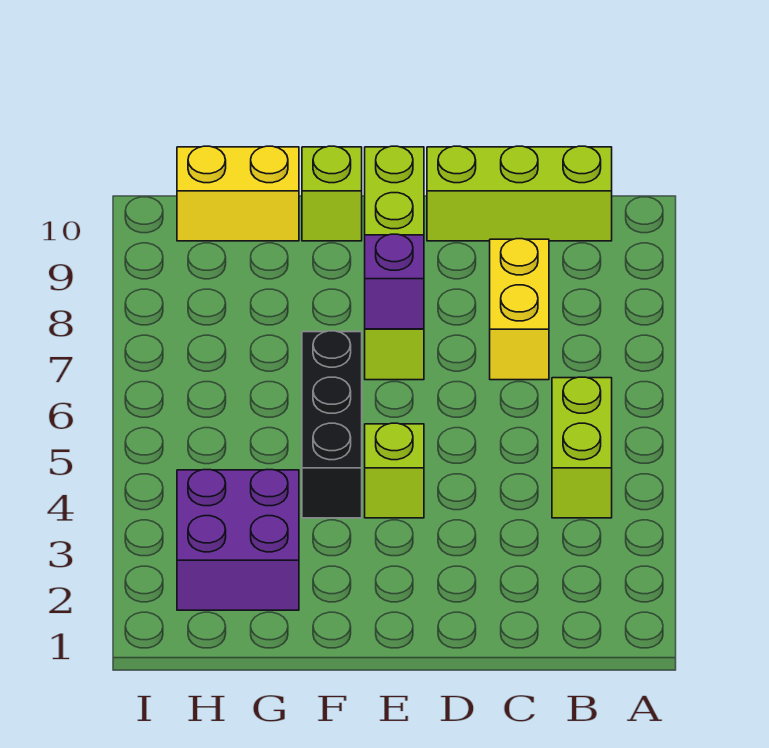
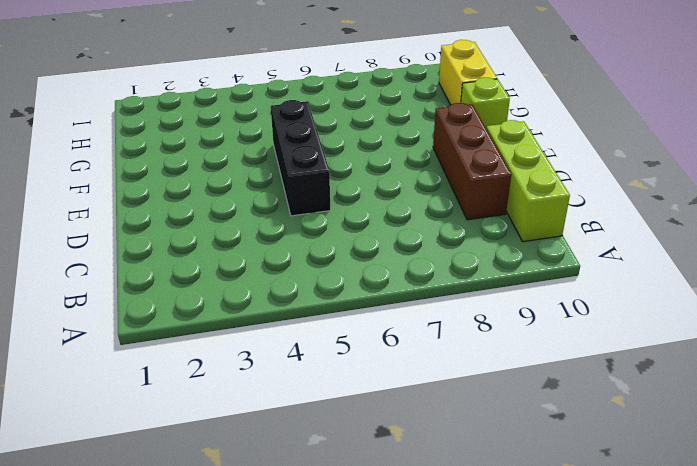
brown 1x3 brick [433,103,511,220] -> lime 1x4 brick [365,146,424,380]
black 1x3 brick [271,100,331,216] -> black 1x3 brick turned to [302,331,362,518]
none -> lime 1x2 brick [552,377,612,518]
none -> yellow 1x2 brick [490,239,549,380]

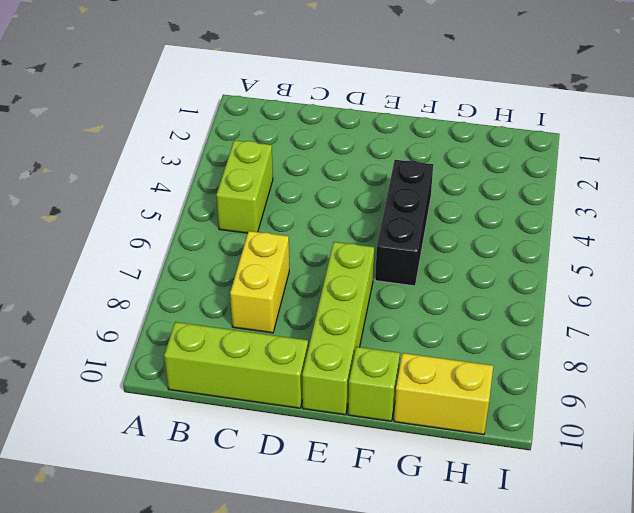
none -> lime 1x1 brick [365,423,424,518]
none -> purple 2x2 brick [177,470,299,610]

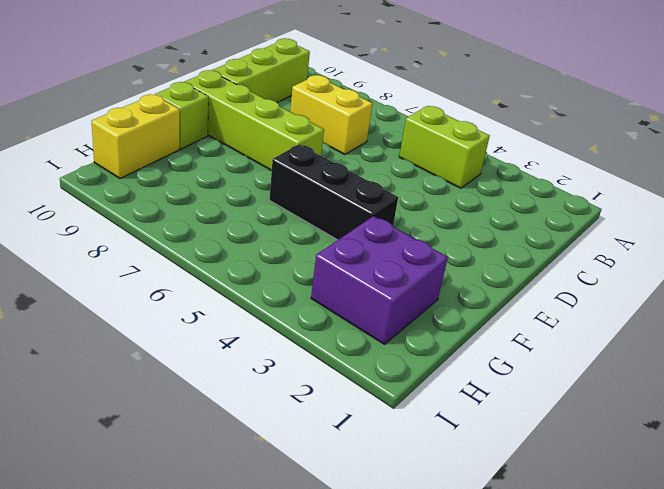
none -> lime 1x1 brick [365,423,424,518]
none -> purple 1x1 brick [365,234,424,329]

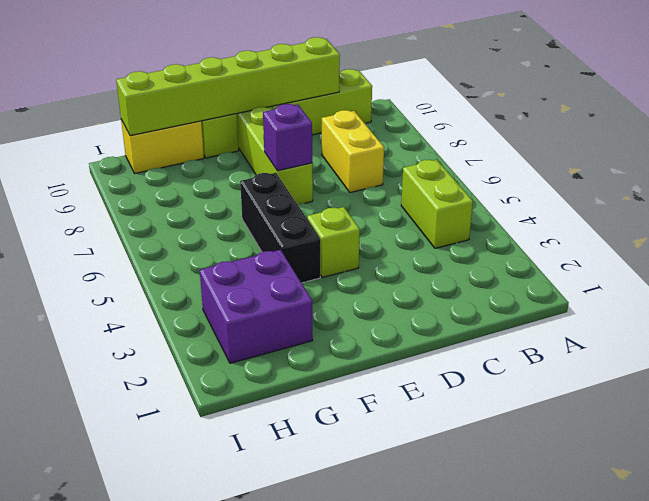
lime 1x6 brick [116,37,340,136] -> none

